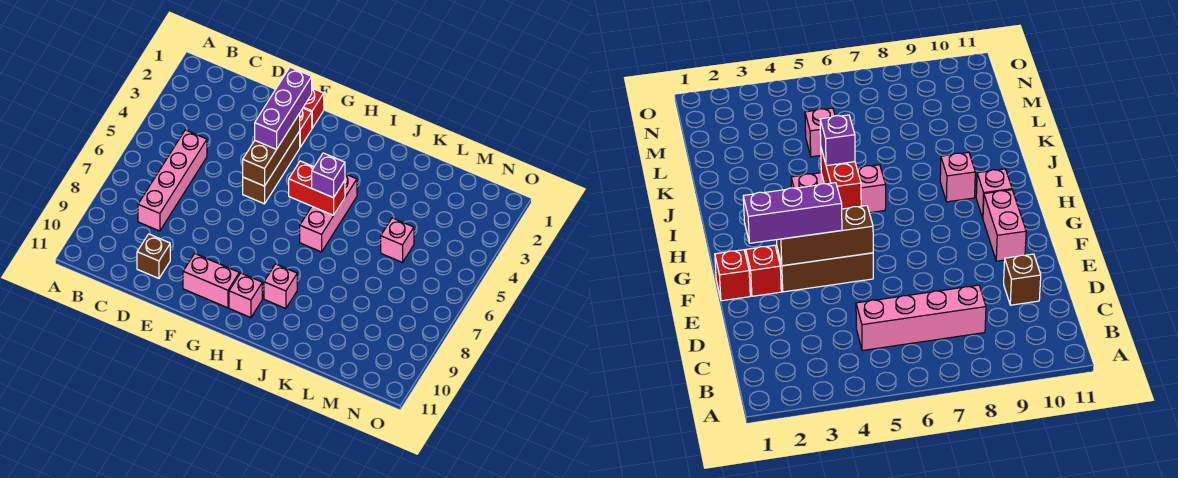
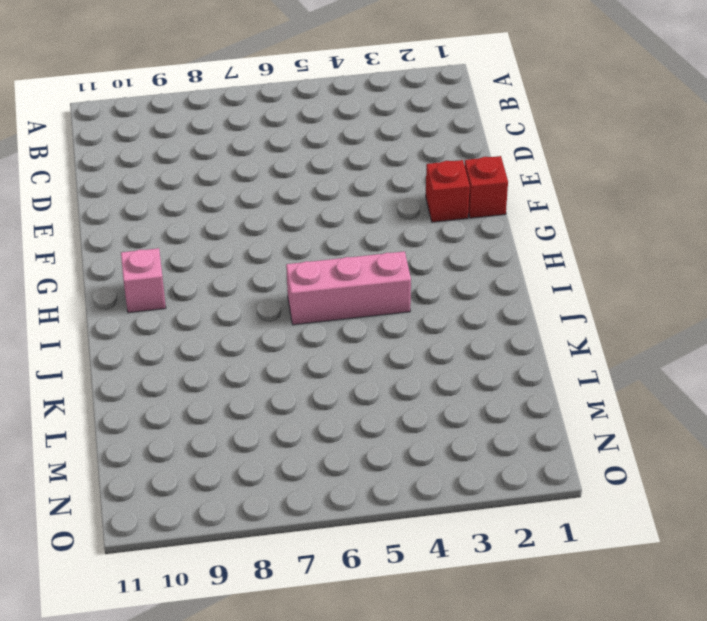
none -> pink 1x4 brick [138,130,207,231]
none -> brown 1x1 brick [137,234,170,278]
none -> brown 1x3 brick [243,131,300,204]

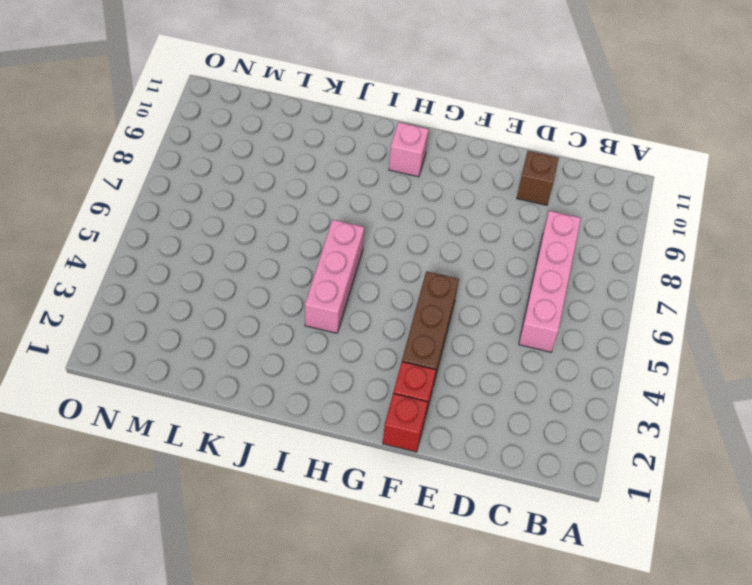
none -> pink 1x2 brick [183,254,239,308]
none -> pink 1x1 brick [264,264,297,309]
none -> pink 1x1 brick [381,218,414,262]

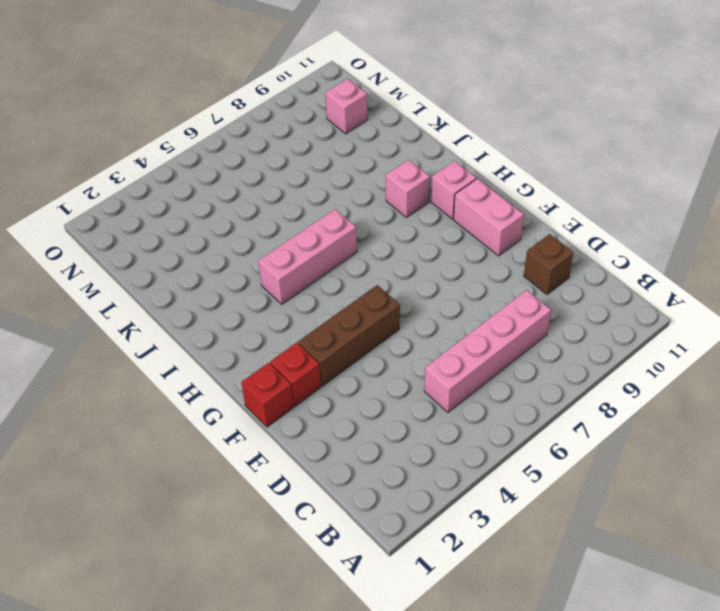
pink 1x1 brick [325,79,368,134] -> pink 1x1 brick moved to [381,218,414,262]
none -> brown 1x3 brick [243,114,300,186]
none -> red 1x2 brick [289,161,345,215]
none -> purple 1x3 brick [255,67,312,150]

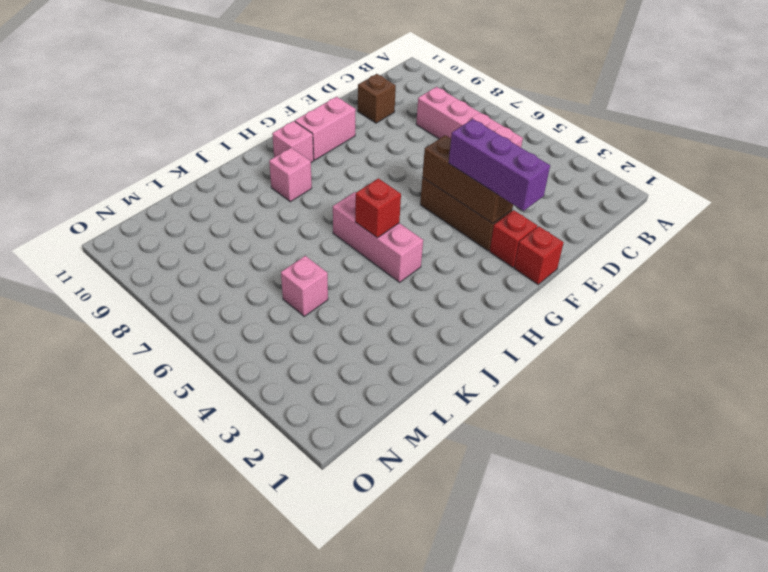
red 1x1 brick [355,178,401,238] -> red 1x2 brick [289,161,345,215]
none -> purple 1x1 brick [312,153,345,198]

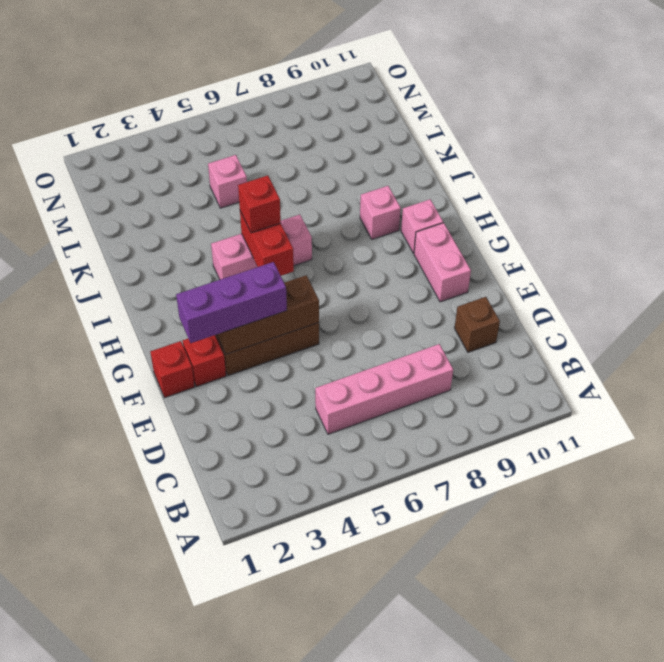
red 1x1 brick [238,175,281,233] -> purple 1x1 brick [312,153,345,198]

